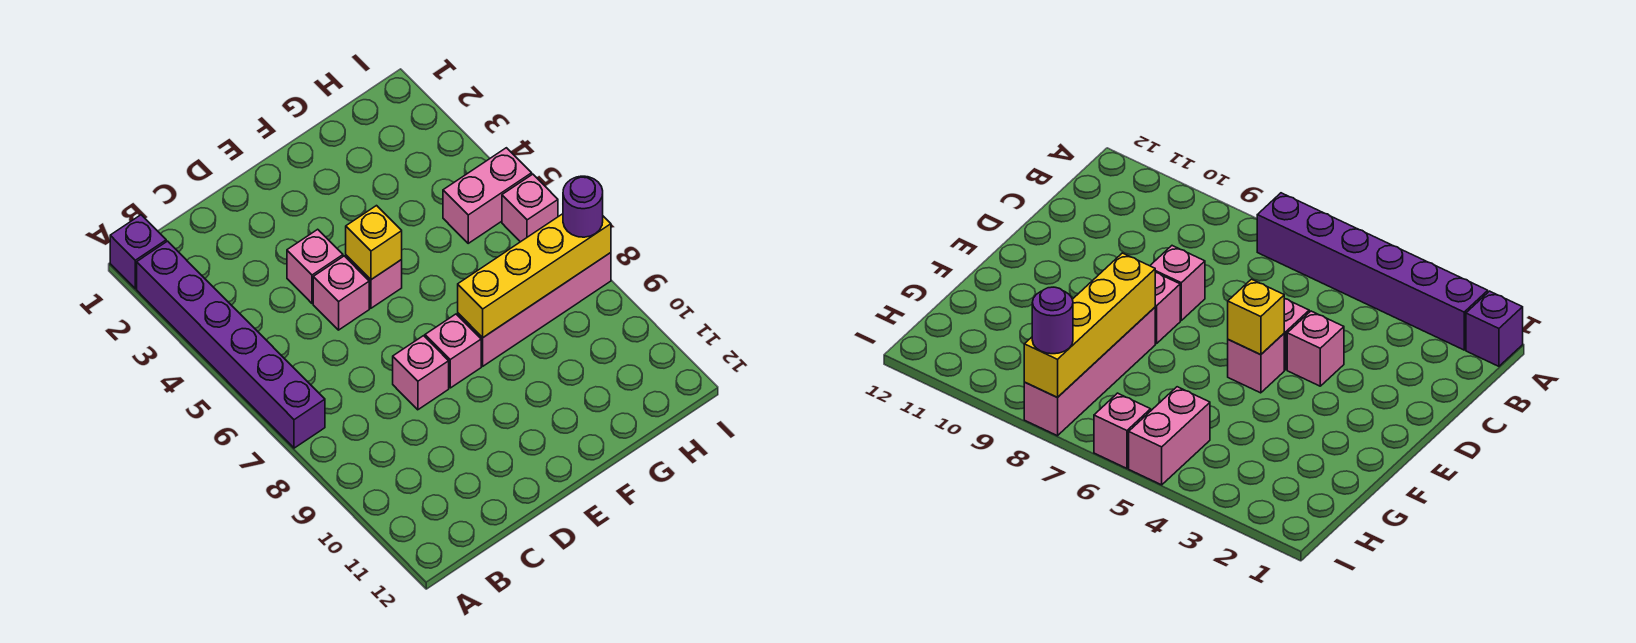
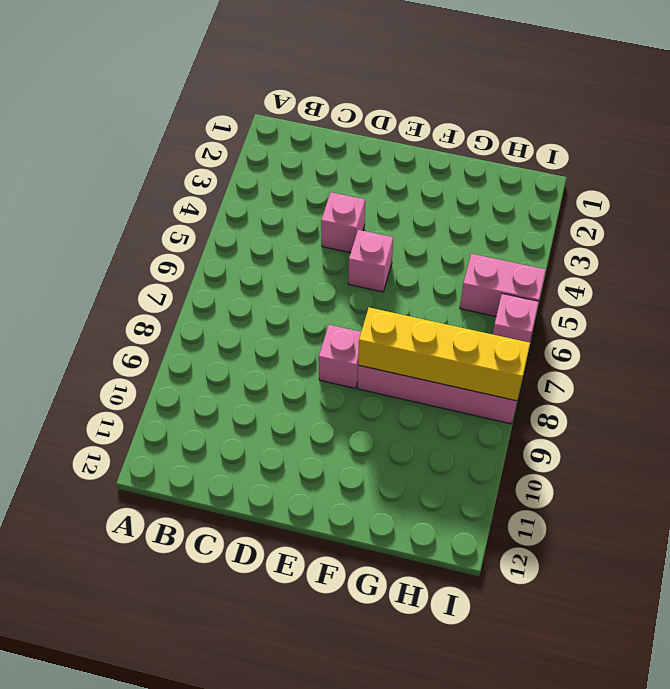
none -> purple 1x1 brick [110,215,166,289]
none -> purple 1x6 brick [137,241,325,448]
none -> pink 1x1 brick [313,256,369,330]

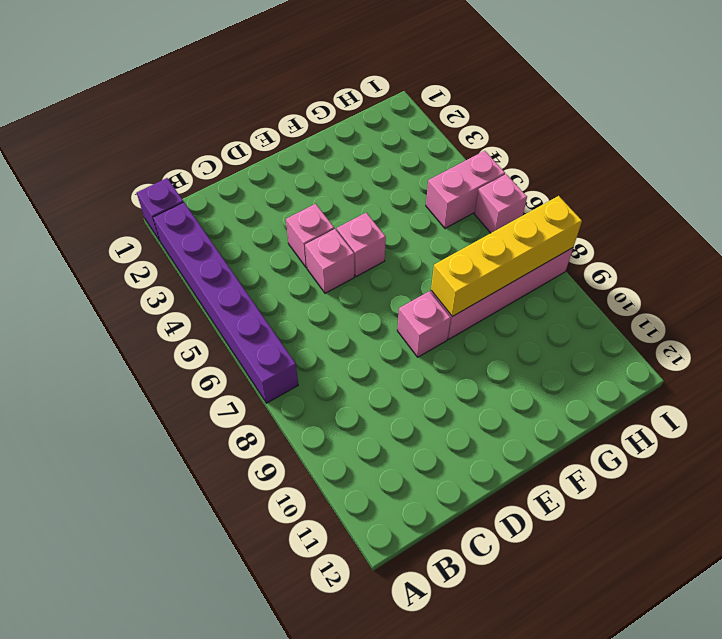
none -> pink 1x1 brick [393,336,449,410]
none -> yellow 1x1 brick [346,206,402,280]
none -> purple 1x1 round brick [563,176,603,237]

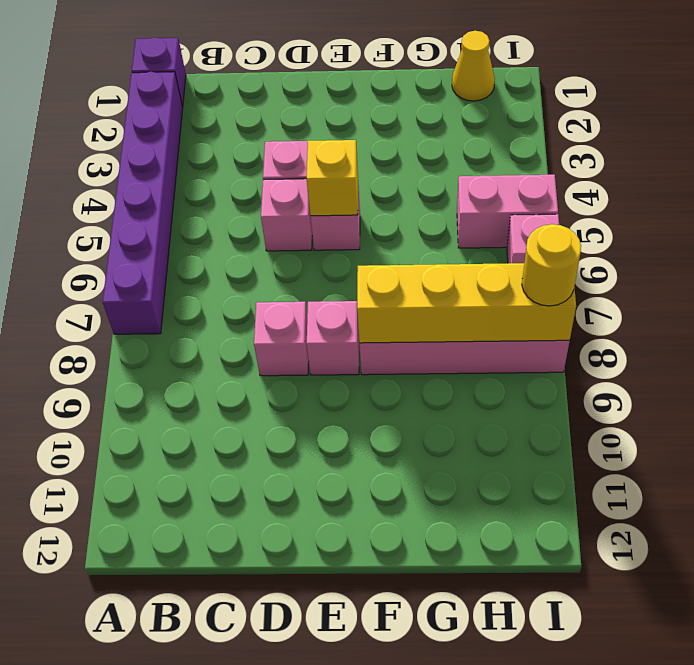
yellow 1x1 cone [452,31,495,101] -> none
yellow 1x1 round brick [522,224,581,306] -> purple 1x1 round brick [563,176,603,237]

